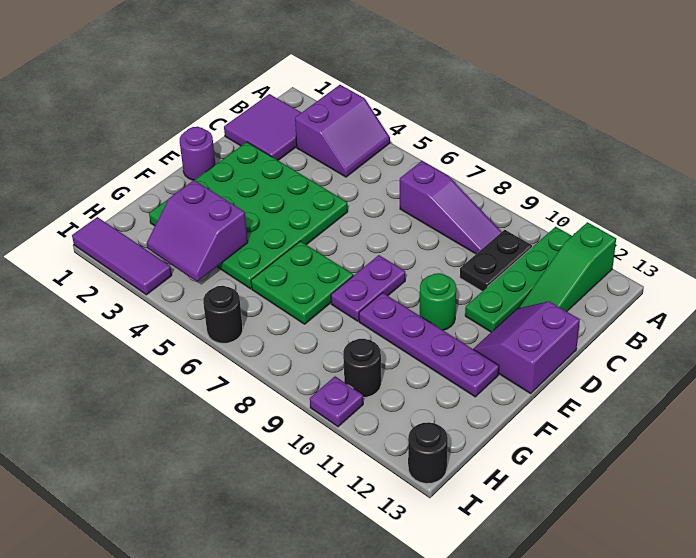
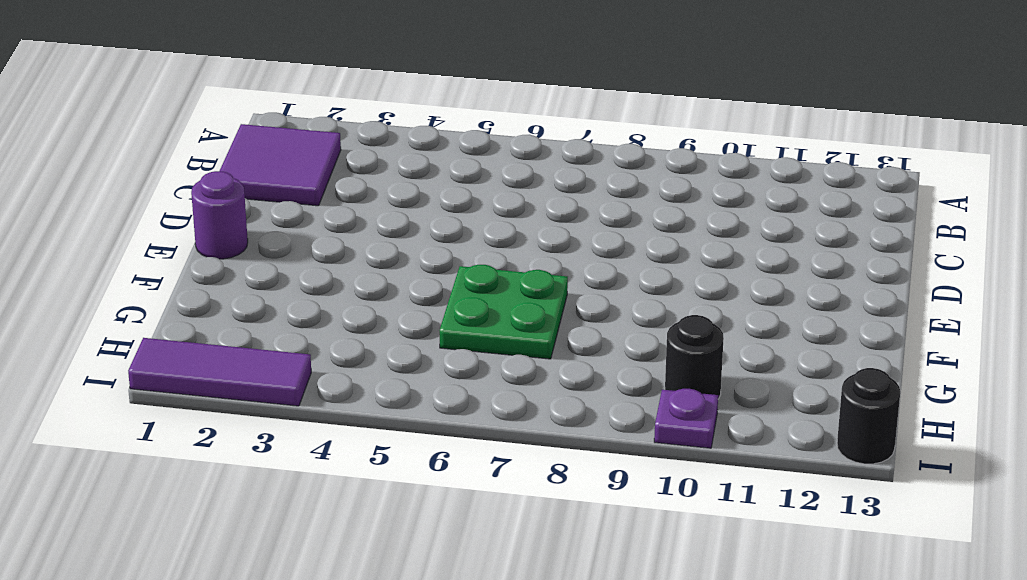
none -> purple 2x2 slope [295,85,390,177]
none -> green 1x4 plate [465,227,572,332]
none -> green 1x3 slope [519,222,616,311]

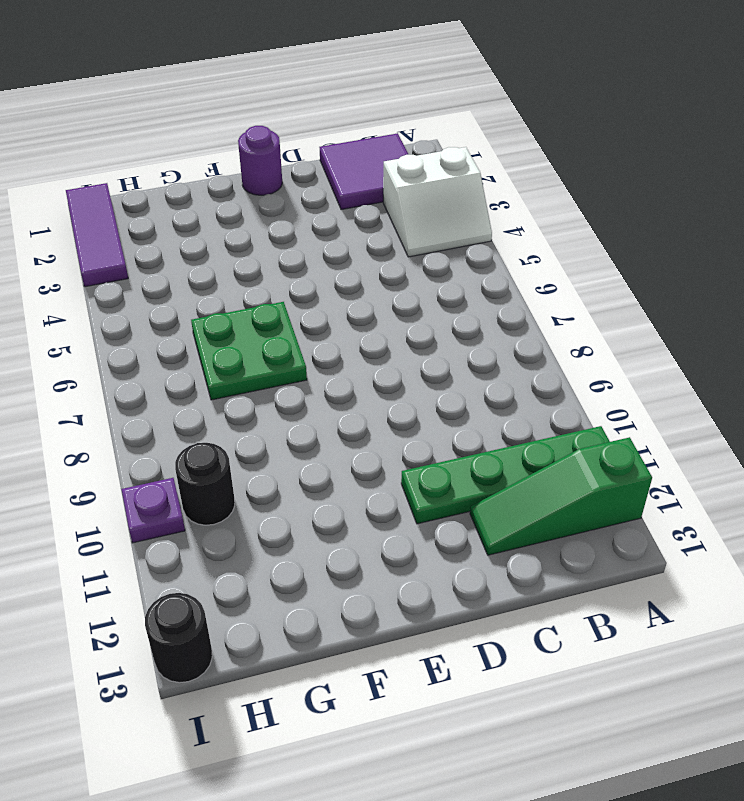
white 2x2 slope [383,147,492,257] -> purple 2x2 slope [295,85,390,177]
none -> purple 1x3 slope [400,161,502,254]
none -> black 1x2 plate [460,230,532,291]
none -> green 4x4 plate [149,142,348,289]

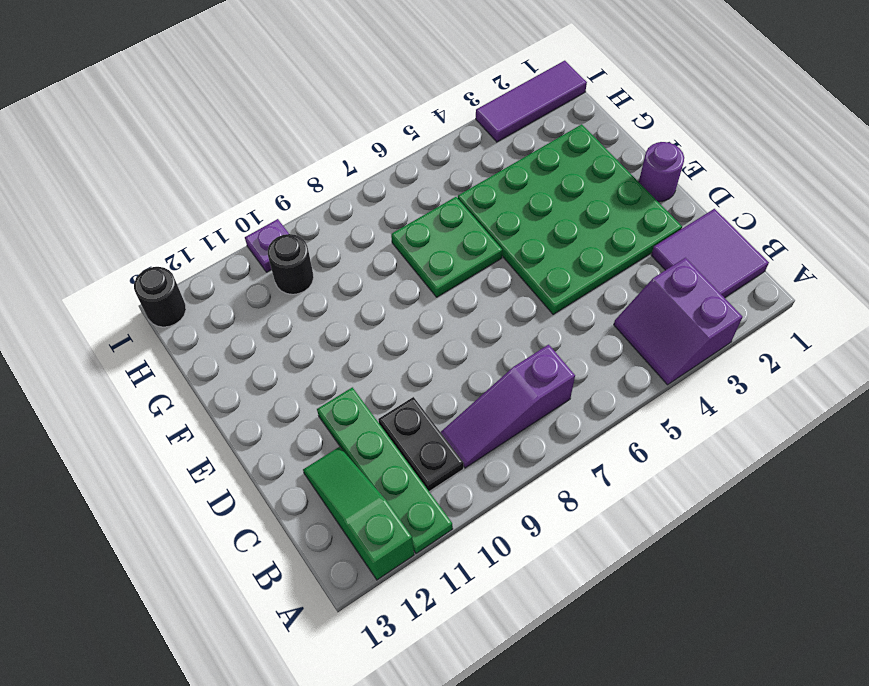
none -> purple 2x2 slope [473,301,580,394]
none -> purple 1x2 plate [331,255,405,321]
none -> green 1x1 round brick [420,273,456,330]

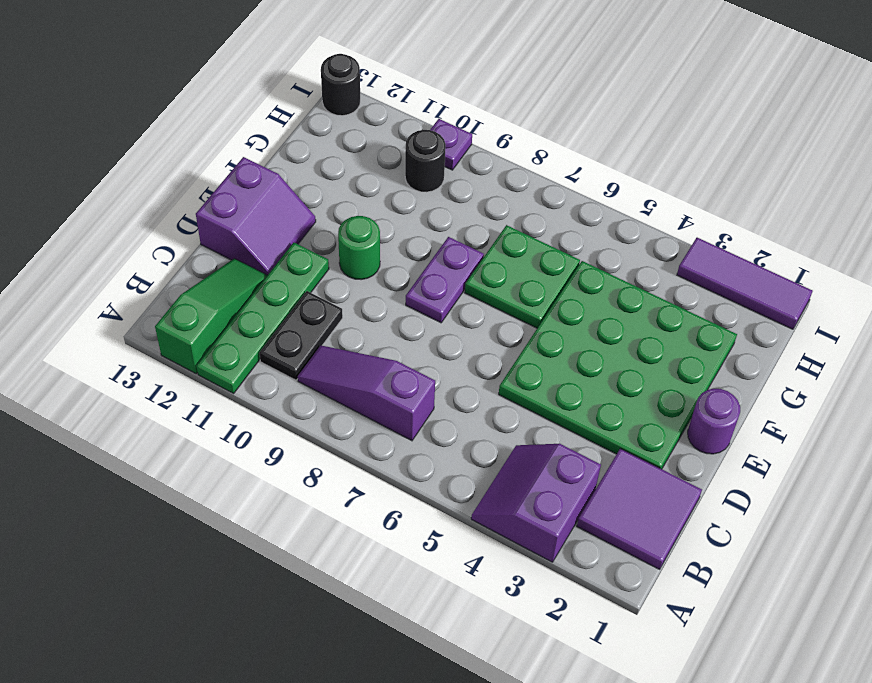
none -> purple 1x4 plate [359,293,499,397]
none -> black 1x1 round brick [203,286,243,343]
none -> purple 2x2 slope [147,180,248,281]

